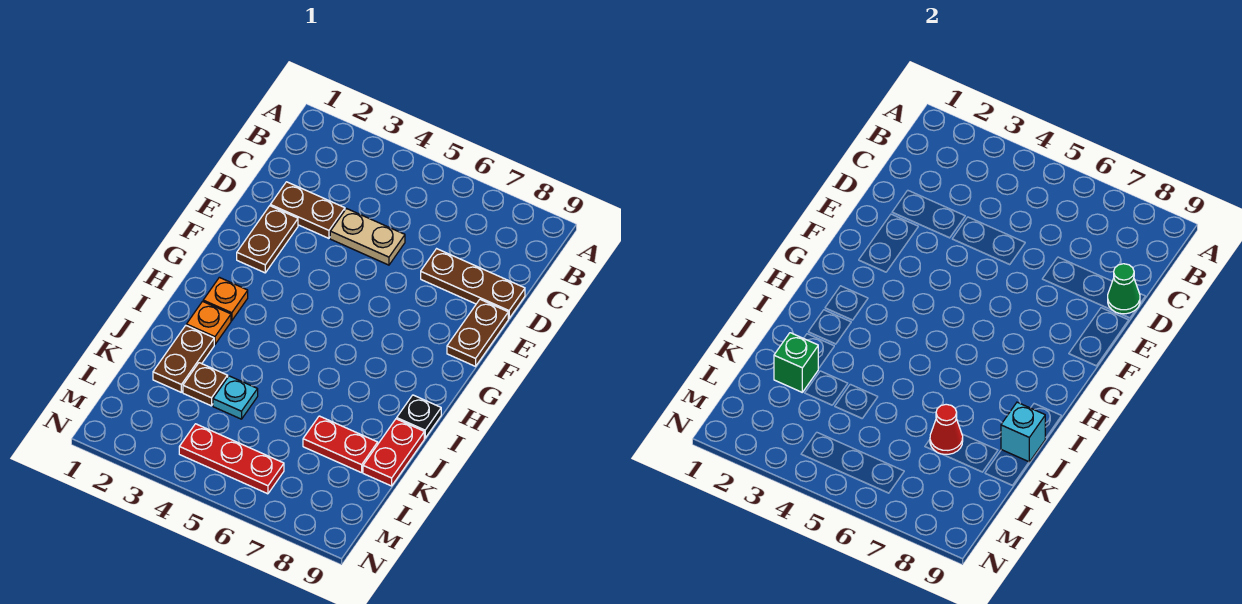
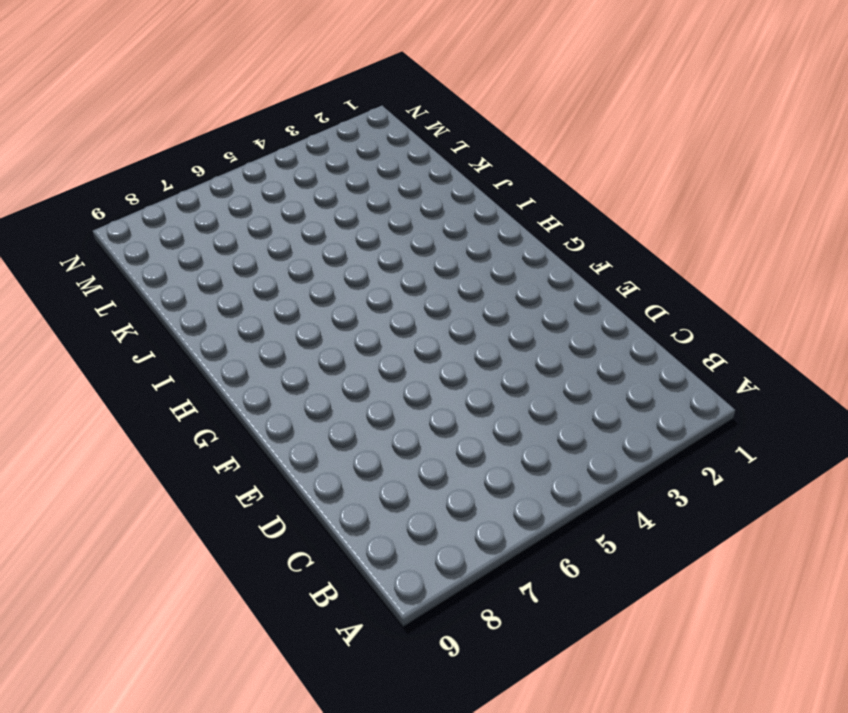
none -> brown 1x2 plate [270,182,345,238]
none -> tan 1x2 plate [330,209,405,265]
none -> brown 1x3 plate [421,249,525,318]

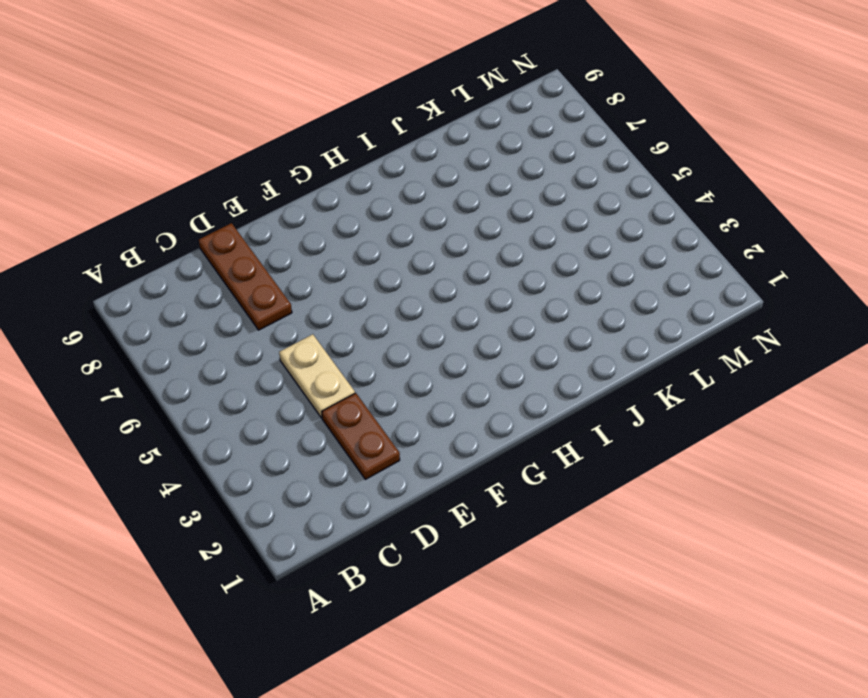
none -> brown 1x2 plate [237,206,298,273]
none -> brown 1x2 plate [447,299,508,366]
none -> orange 1x1 plate [203,277,248,321]

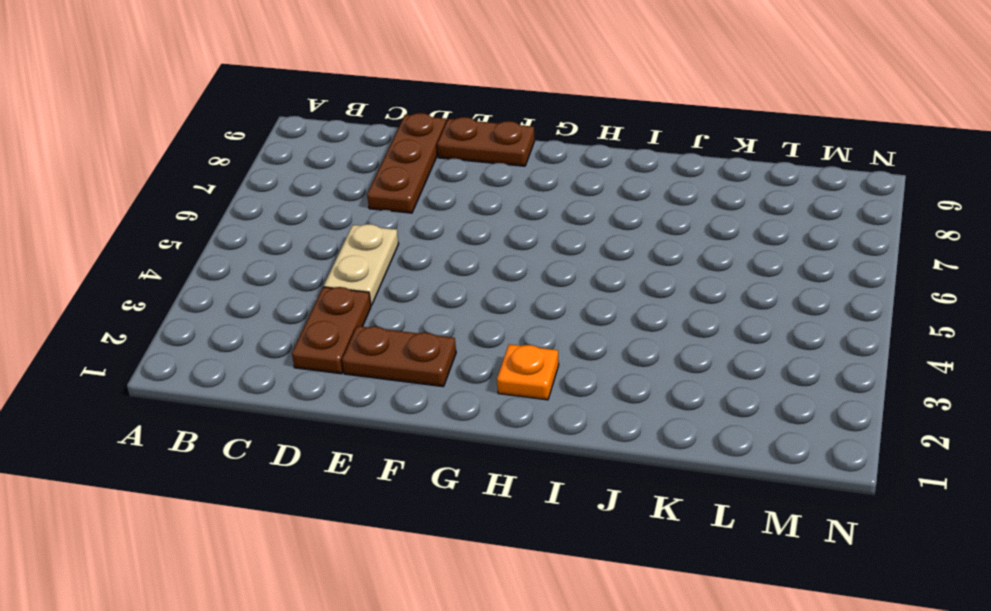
none -> orange 1x1 plate [186,301,231,345]
none -> black 1x1 plate [397,395,441,438]
none -> brown 1x2 plate [153,326,214,392]

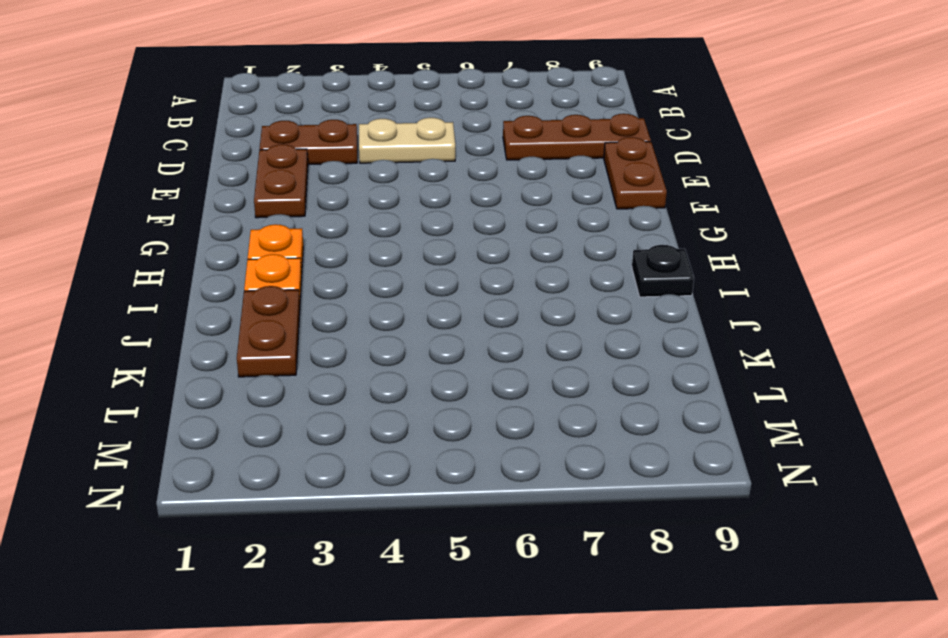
none -> red 1x2 plate [363,419,424,486]
none -> brown 1x1 plate [183,363,228,406]
none -> cyan 1x1 plate [213,376,258,419]

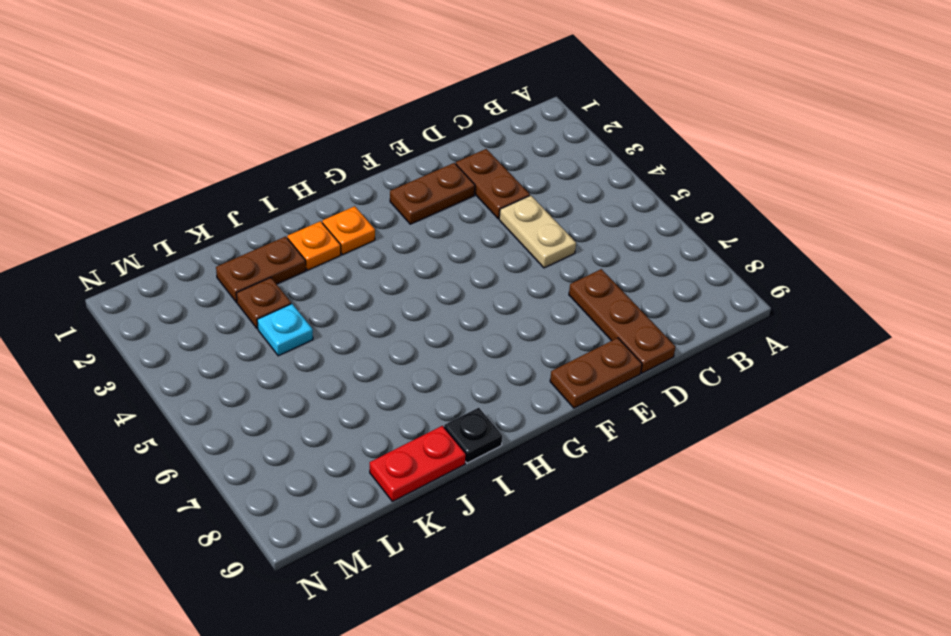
none -> red 1x2 plate [303,416,378,473]
none -> red 1x3 plate [179,424,284,494]
none -> green 1x1 cone [1108,264,1140,314]

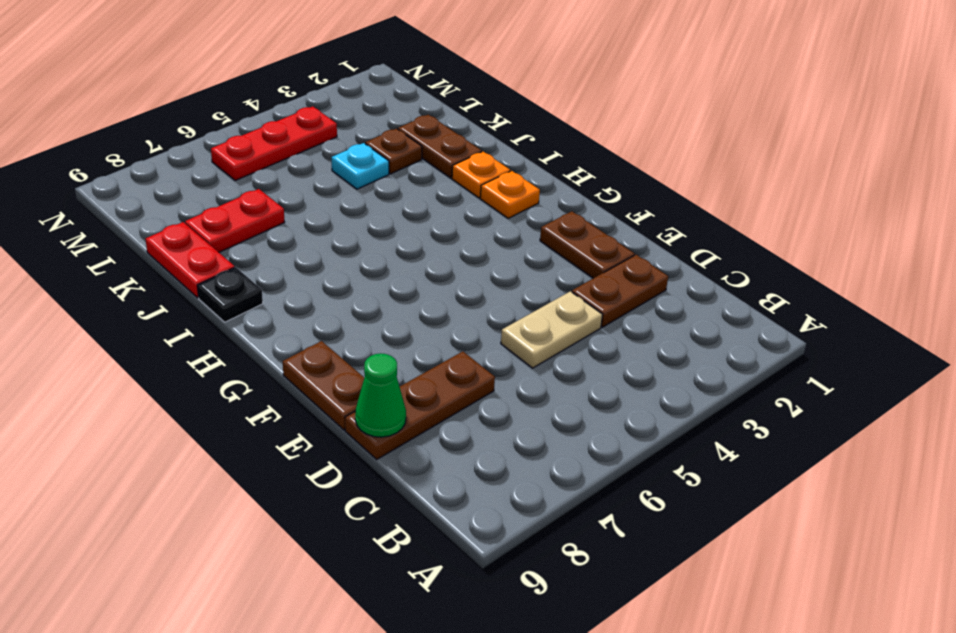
none -> cyan 1x1 brick [1001,402,1046,462]
none -> green 1x1 brick [774,333,818,392]
none -> red 1x1 cone [930,404,963,454]

